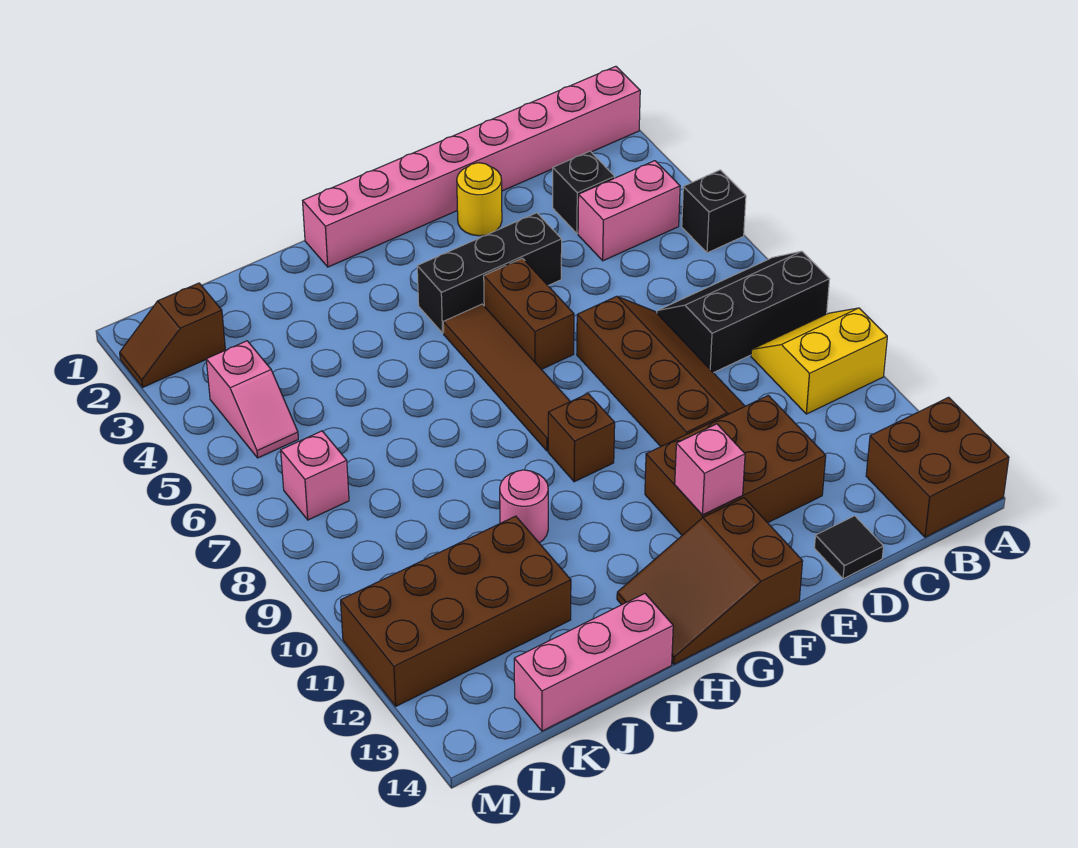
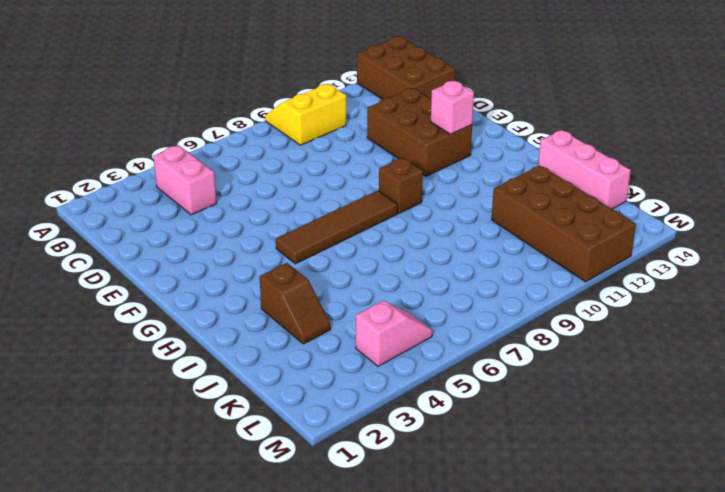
yellow 2x2 slope [265,84,346,145] -> yellow 2x2 slope turned to [751,308,887,414]
brown 2x3 brick [357,36,455,99] -> brown 2x2 brick [866,397,1009,537]
brown 1x2 slope [260,263,331,344] -> brown 1x2 slope moved to [120,283,225,388]
none -> pink 1x8 brick [303,66,640,267]
none -> black 1x1 brick [682,170,746,253]
none -> black 2x3 slope [657,251,830,373]

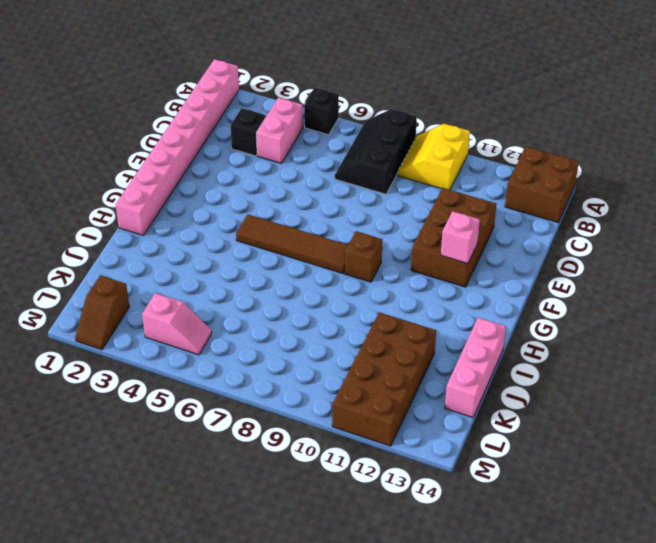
none -> brown 2x4 slope [577,296,745,446]
none -> black 1x1 tile [814,516,884,579]
none -> yellow 1x1 round brick [457,163,502,236]

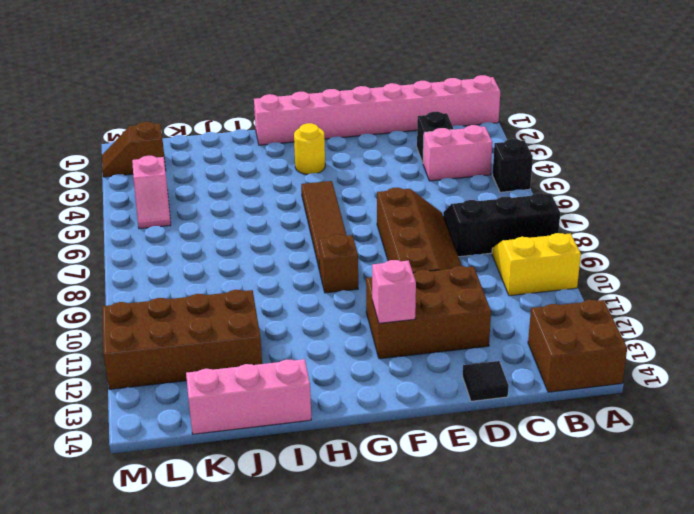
yellow 1x1 round brick [294,123,325,174] -> yellow 1x1 round brick moved to [457,163,502,236]
none -> black 1x3 brick [417,213,562,333]
none -> brown 1x2 brick [484,258,574,369]
none -> brown 2x3 slope [617,498,803,664]

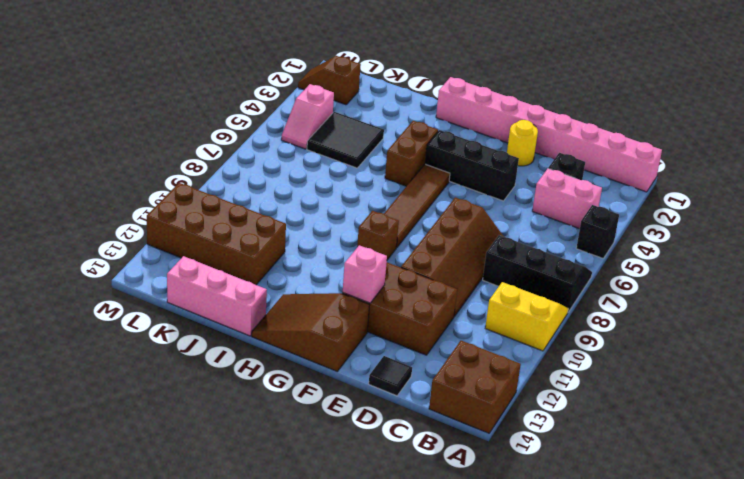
brown 1x2 brick [385,121,438,186] -> brown 1x2 brick moved to [484,258,574,369]
black 2x2 tile [307,112,384,168] -> none
none -> pink 1x1 round brick [500,470,548,543]
none -> pink 1x1 brick [281,431,349,520]

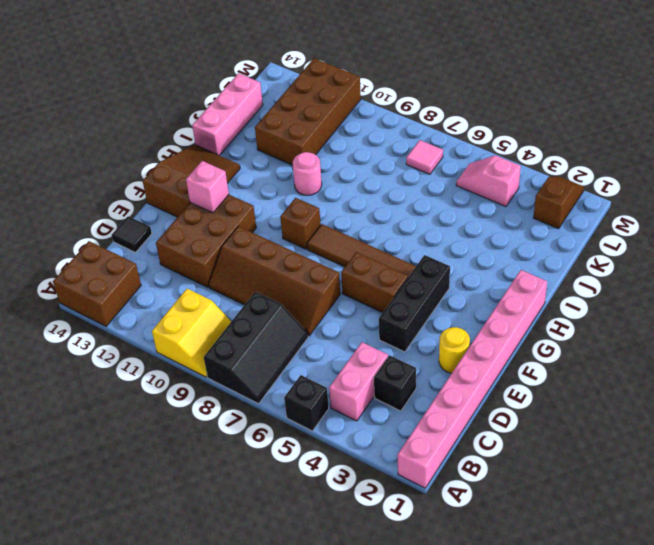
pink 1x1 tile [406,140,443,174] -> pink 1x1 brick [281,431,349,520]

